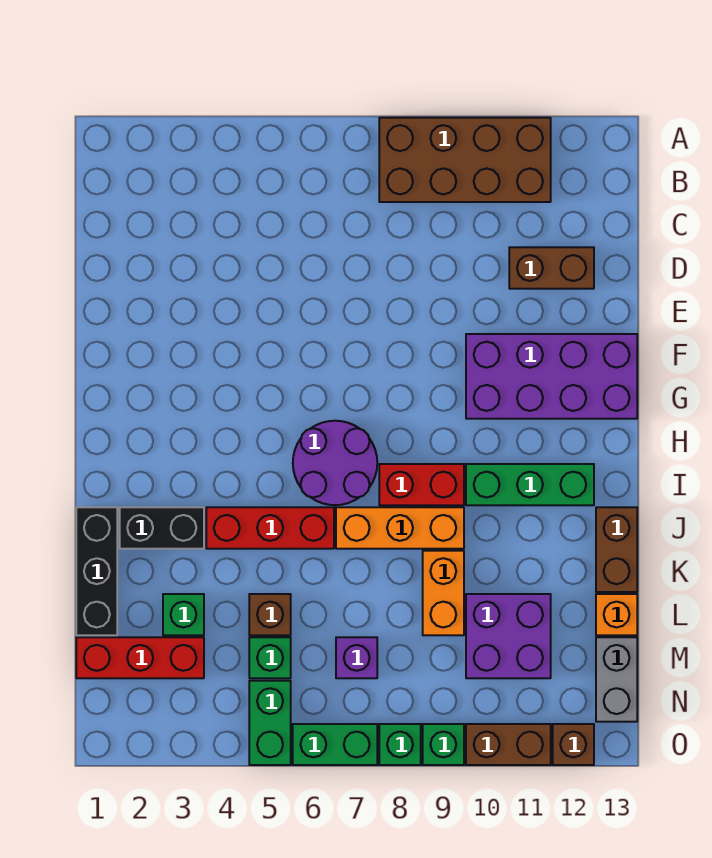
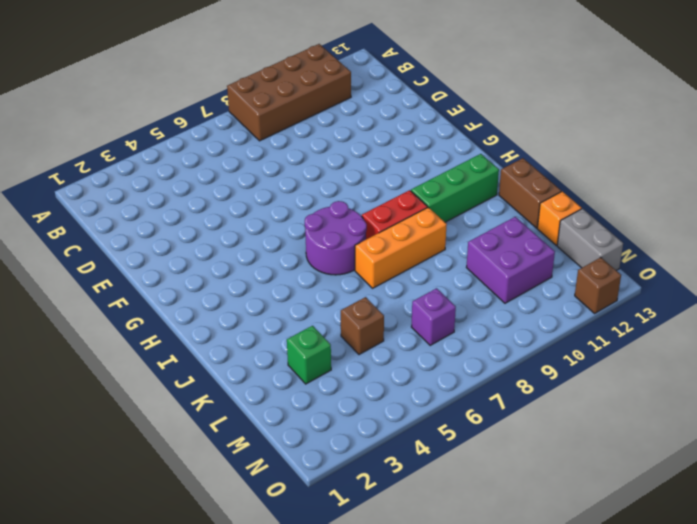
none -> brown 1x2 brick [509,247,594,289]
none -> purple 2x4 brick [466,334,637,419]
none -> black 1x3 brick [76,507,117,635]

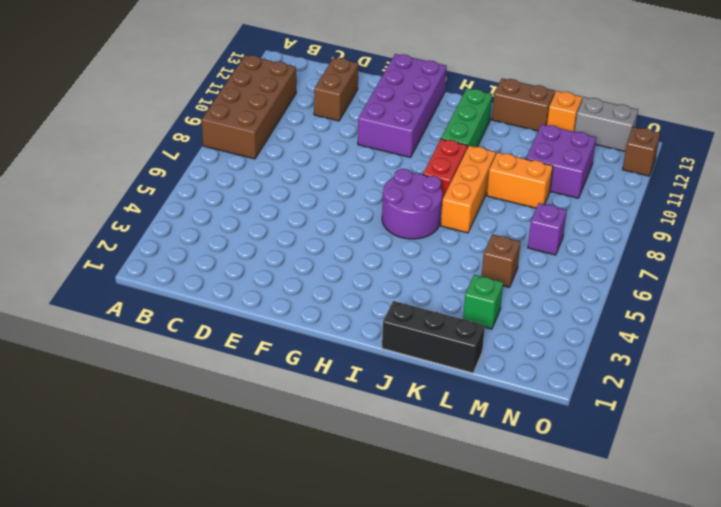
none -> black 1x2 brick [120,507,204,549]
none -> red 1x3 brick [206,507,334,549]
none -> red 1x3 brick [76,637,204,678]

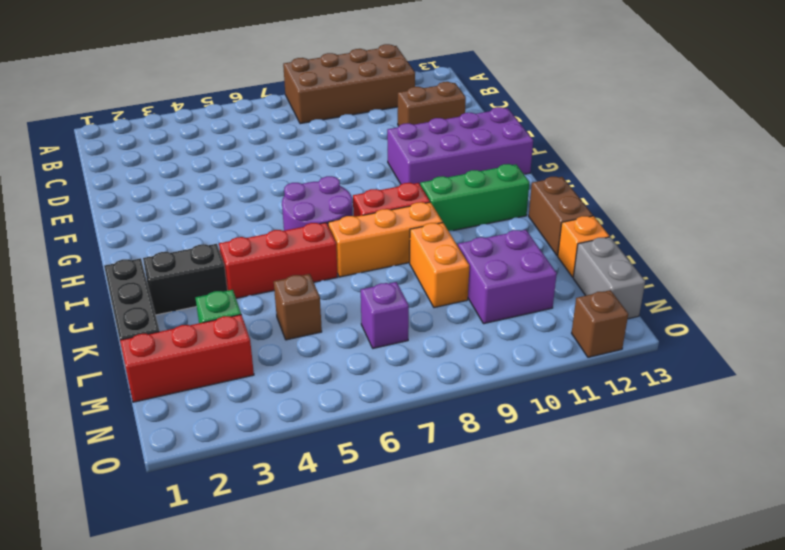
none -> green 1x1 brick [249,637,291,678]
none -> green 1x2 brick [249,681,291,765]
none -> green 1x2 brick [293,724,377,765]

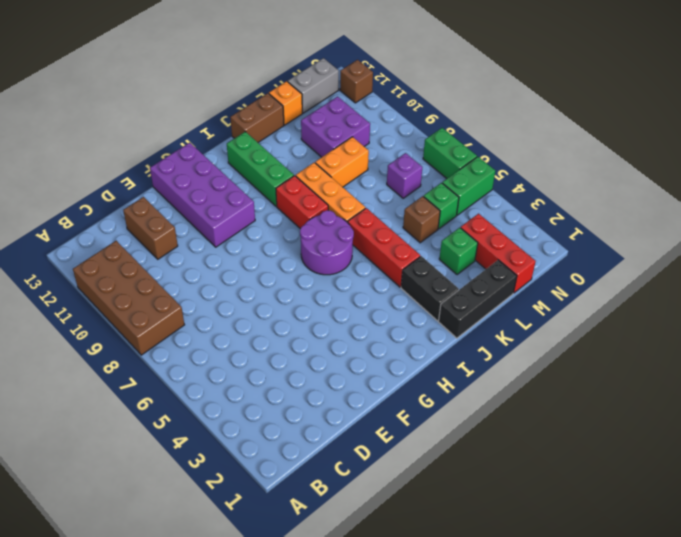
none -> green 1x1 brick [379,724,421,765]
none -> green 1x1 brick [423,724,464,765]
none -> brown 1x2 brick [466,724,551,765]

